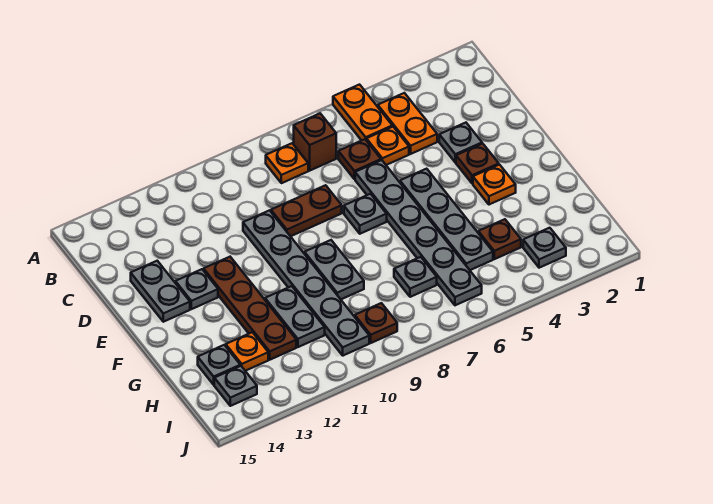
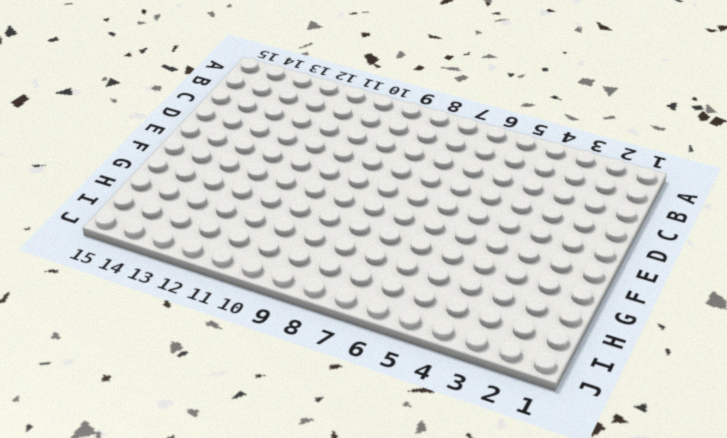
none -> orange 1x2 plate [333,85,392,140]
none -> orange 1x2 plate [378,93,437,154]
none -> brown 1x1 brick [294,114,336,171]

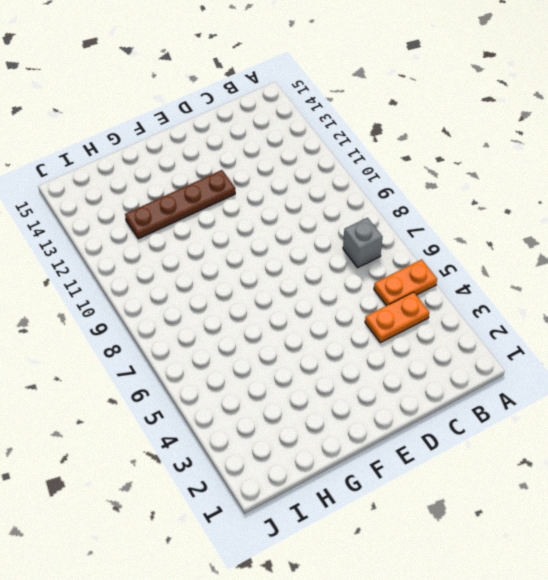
grey 1x1 brick [343,218,382,268] -> brown 1x1 brick [294,114,336,171]
none -> orange 1x1 plate [266,143,308,183]
none -> orange 1x1 plate [366,127,409,165]
none -> brown 1x1 plate [338,139,381,179]

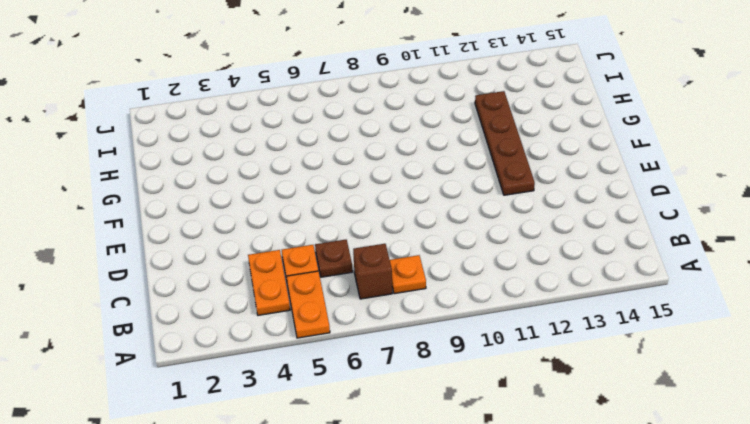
none -> grey 1x1 plate [439,123,482,162]
none -> grey 1x6 plate [355,160,482,305]
none -> brown 1x2 plate [271,185,342,236]

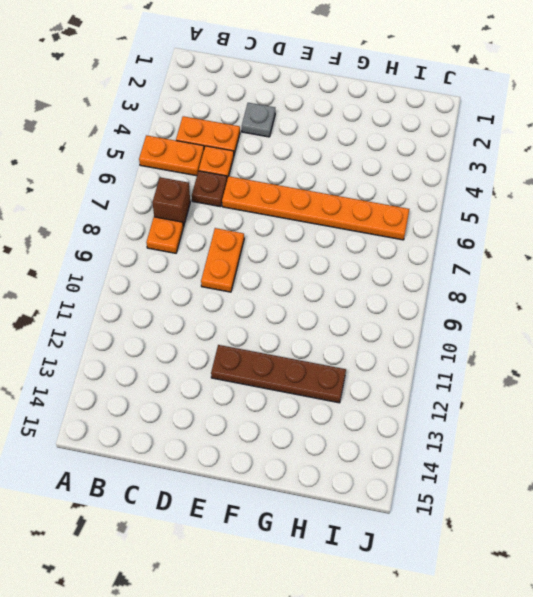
orange 1x6 plate [222,176,409,240] -> grey 1x6 plate [355,160,482,305]
orange 1x2 plate [201,228,244,292] -> brown 1x2 plate [271,185,342,236]
none -> grey 1x6 plate [243,210,369,356]
none -> grey 1x2 plate [131,261,190,322]
none -> brown 1x1 plate [456,144,499,184]

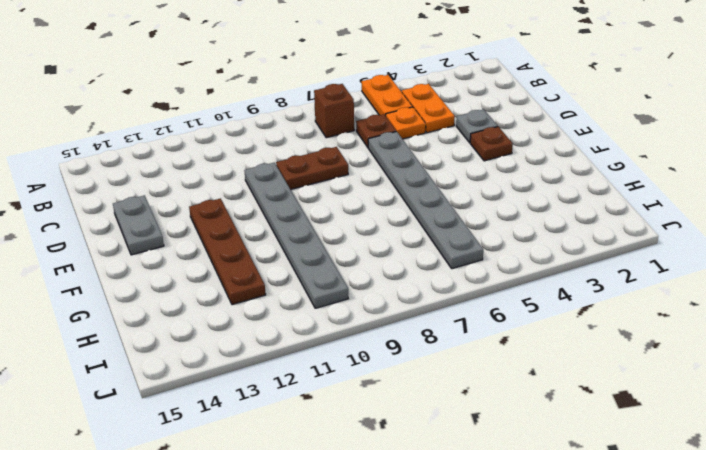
none -> orange 1x1 plate [266,143,308,183]
none -> grey 1x4 plate [400,169,493,270]
none -> grey 1x1 plate [344,194,387,234]

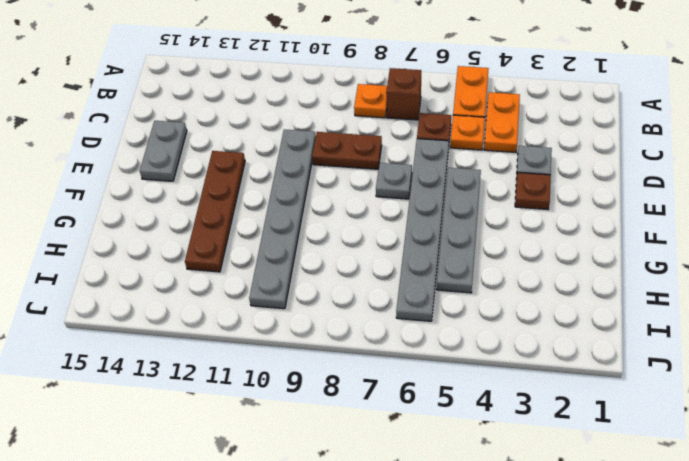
none -> grey 1x1 plate [175,269,218,309]
none -> orange 1x1 plate [473,165,516,205]
none -> grey 1x2 plate [304,240,364,299]

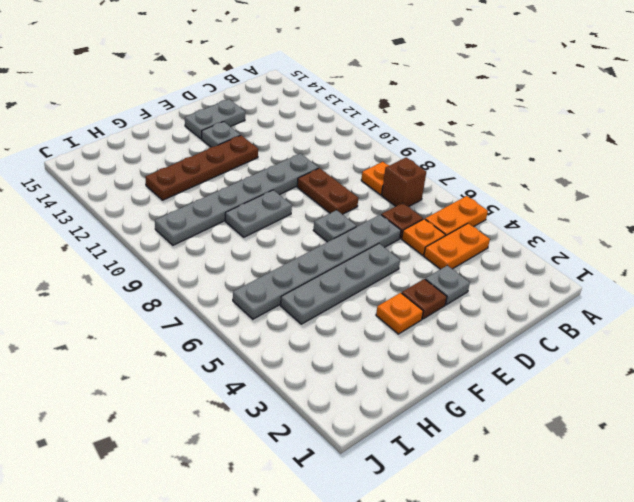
none -> grey 1x2 plate [265,286,325,347]
none -> brown 1x1 plate [478,219,521,259]
none -> grey 1x1 plate [394,257,437,297]

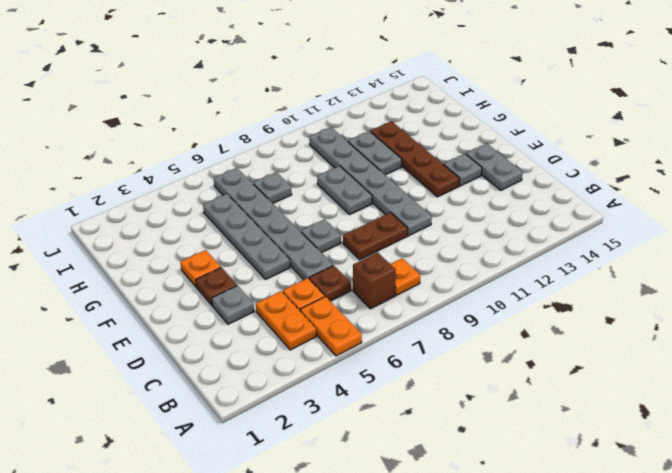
none -> brown 1x1 plate [478,219,521,259]
none -> orange 1x1 plate [226,332,268,371]
none -> grey 1x1 plate [198,345,240,385]

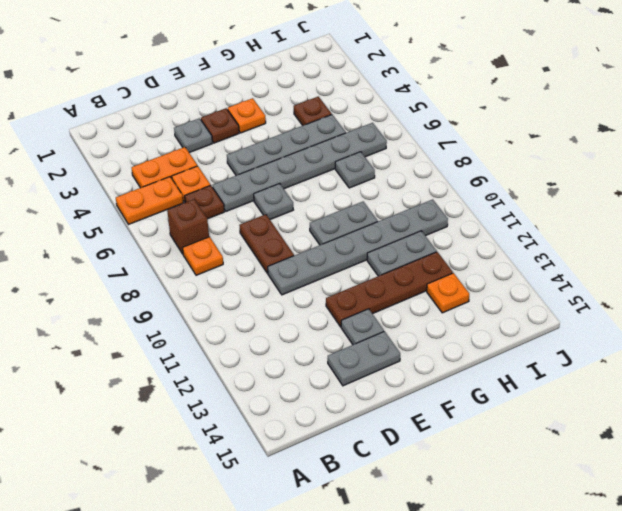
none -> grey 1x1 plate [198,345,240,385]
none -> grey 1x1 plate [523,228,566,268]
none -> brown 1x1 plate [355,303,397,343]

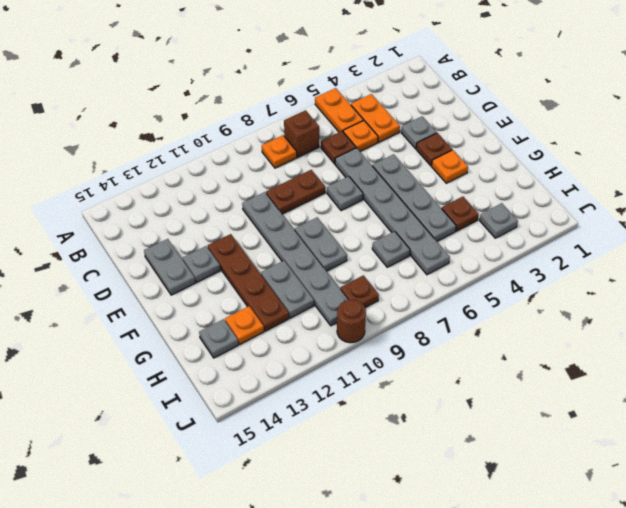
brown 1x1 round brick [337,300,366,343] -> none
none -> grey 1x1 plate [214,366,257,406]

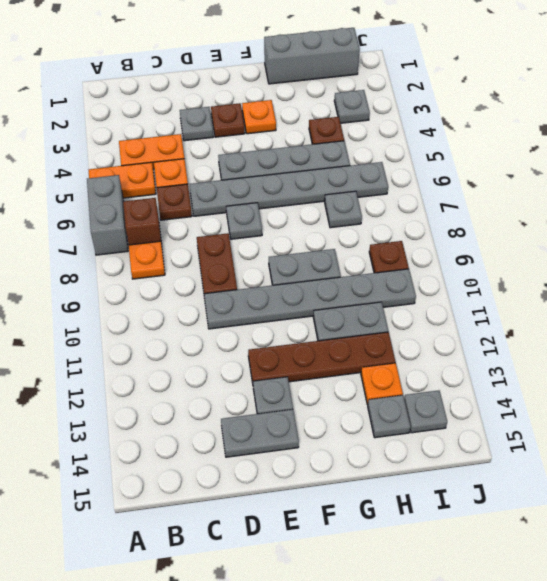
grey 1x2 brick [87,175,128,255] -> none
grey 1x3 brick [264,28,360,84] -> none

